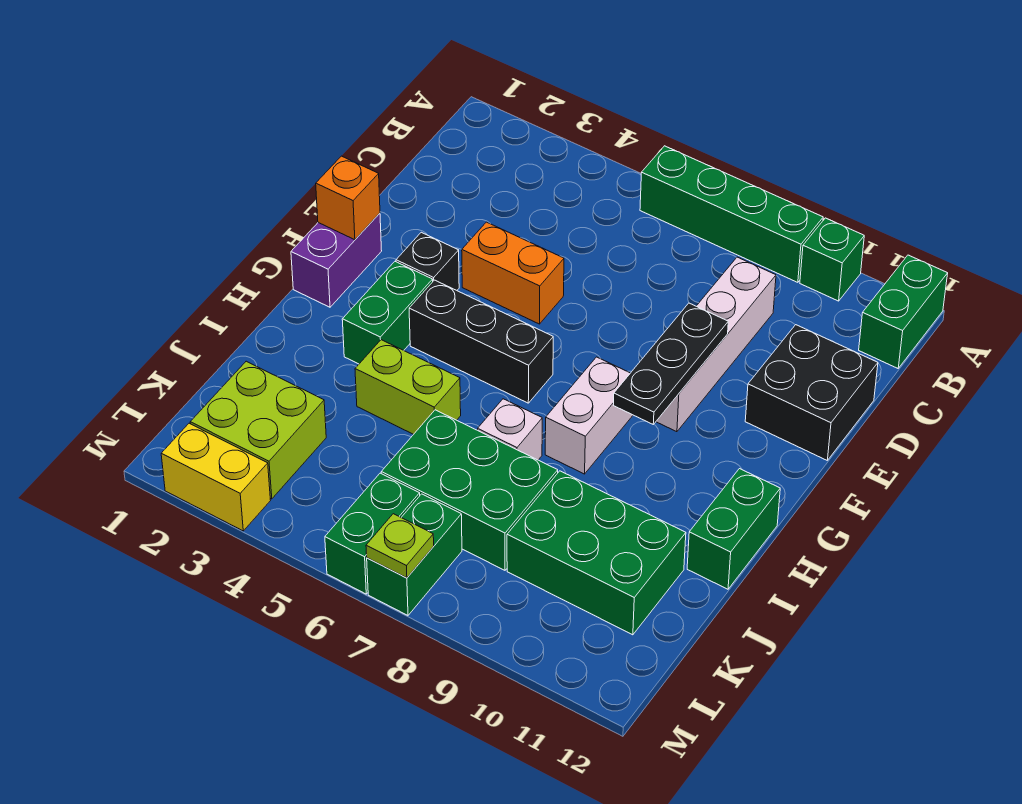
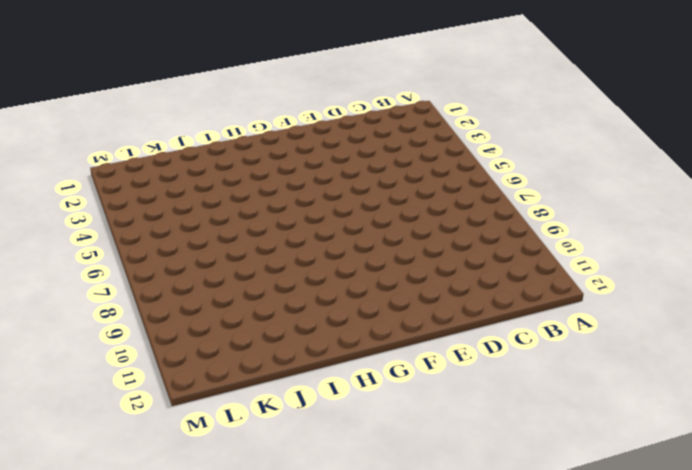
none -> green 1x4 brick [640,146,823,282]
none -> green 1x1 brick [800,218,864,301]
none -> green 1x2 brick [859,255,948,368]

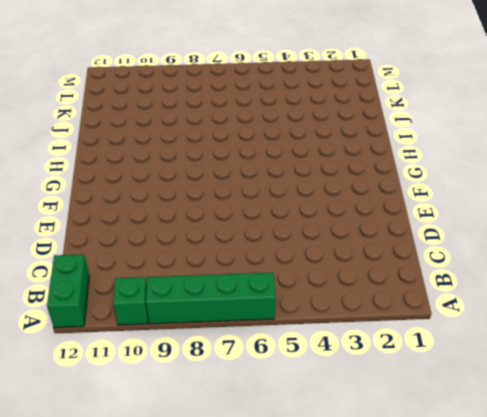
none -> white 1x4 brick [656,257,776,432]
none -> black 2x2 brick [745,325,878,460]
none -> orange 1x2 brick [462,222,564,324]

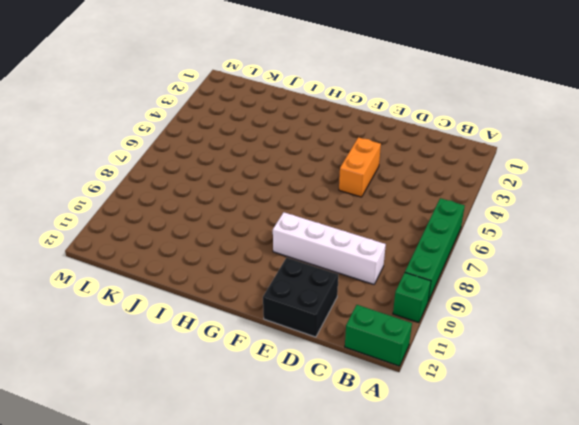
none -> purple 1x2 brick [291,213,382,307]
none -> black 1x1 brick [396,232,459,290]
none -> green 1x2 brick [342,262,433,364]

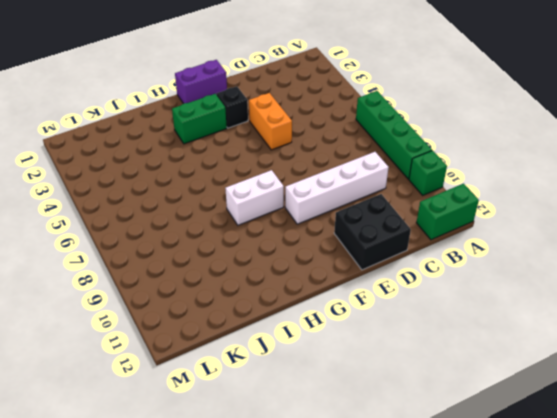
none -> black 1x3 brick [409,280,553,403]
none -> green 1x2 brick [687,469,780,589]
none -> lime 1x2 brick [355,340,461,434]

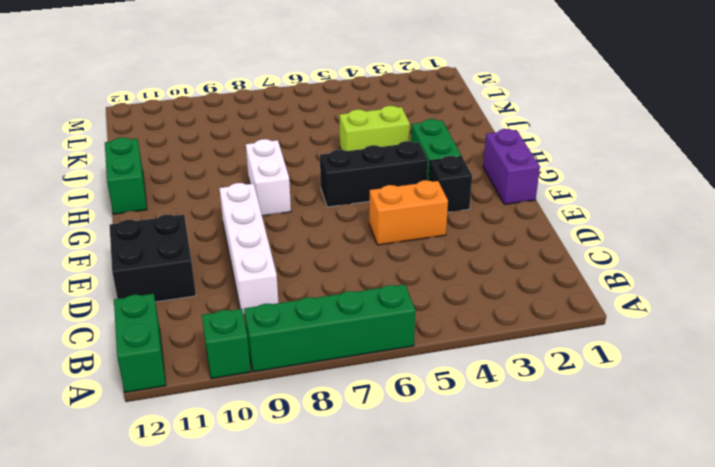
none -> white 1x1 brick [478,399,542,460]
none -> green 2x3 brick [381,410,558,570]
none -> green 2x3 brick [507,471,686,635]

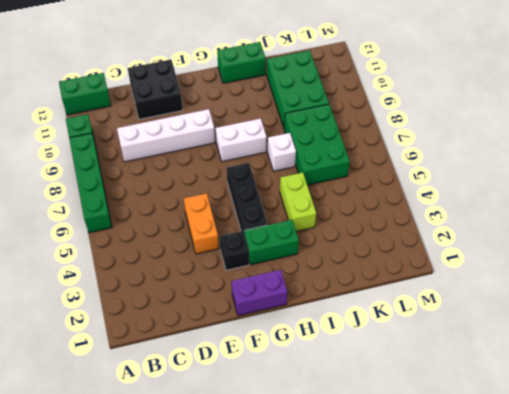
none -> lime 2x2 brick [190,361,326,499]
none -> green 1x2 brick [325,473,420,594]
none -> green 1x2 brick [367,494,462,615]

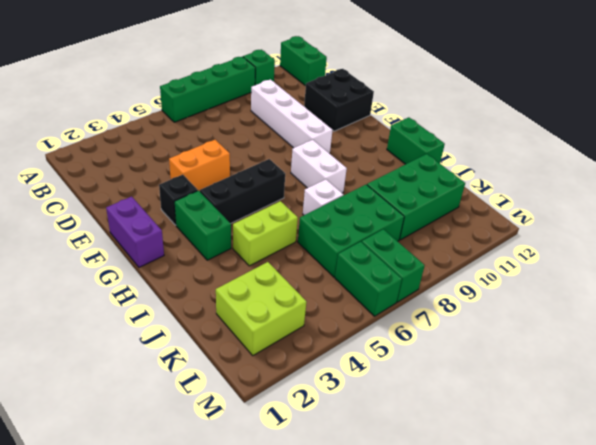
none -> yellow 1x2 brick [161,423,271,531]
none -> black 1x3 plate [614,303,728,424]
none -> orange 1x1 brick [316,156,380,240]

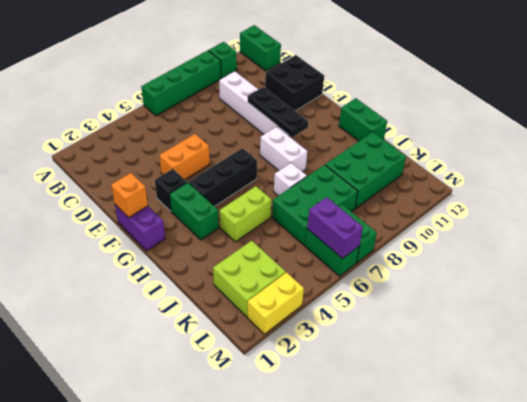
purple 1x2 brick [307,197,363,259] -> none
none -> lime 1x1 plate [366,514,434,578]

